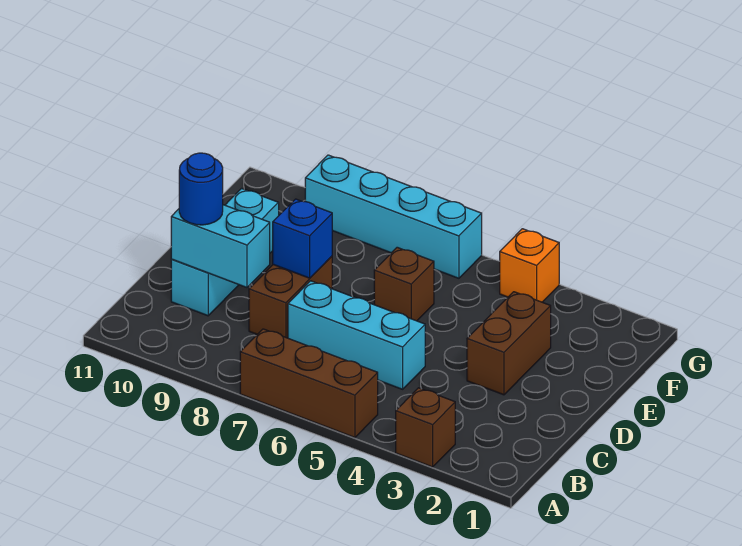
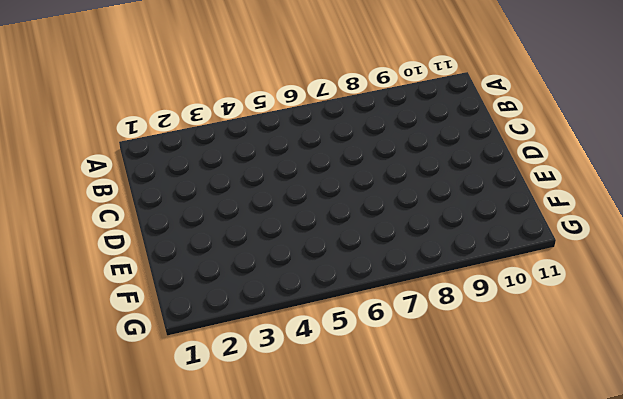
none -> brown 1x1 brick [396,388,455,467]
none -> brown 1x3 brick [240,329,378,438]
none -> cyan 1x3 brick [288,281,425,389]

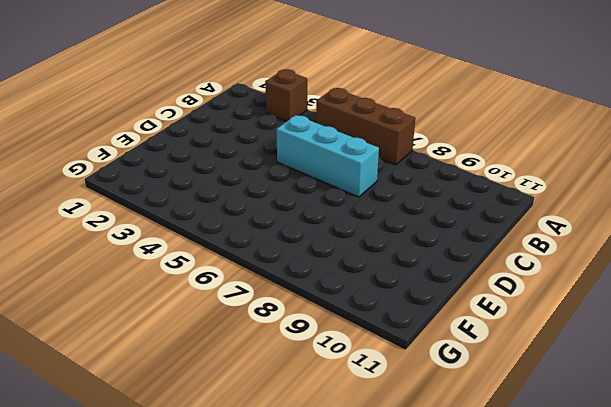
none -> brown 1x2 brick [249,256,332,338]
none -> cyan 1x3 brick [171,188,279,316]
none -> brown 1x2 brick [467,292,551,395]

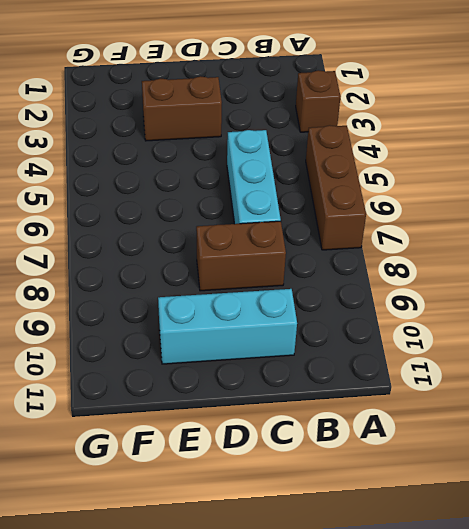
none -> brown 1x1 brick [374,247,434,321]
none -> orange 1x1 brick [500,229,559,302]
none -> cyan 1x4 brick [305,155,482,278]

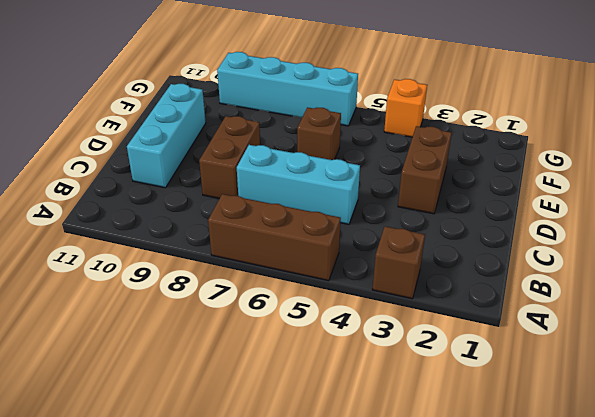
none -> cyan 1x2 brick [171,205,270,287]
none -> blue 1x1 brick [273,199,332,278]
none -> blue 1x1 round brick [179,153,223,225]

